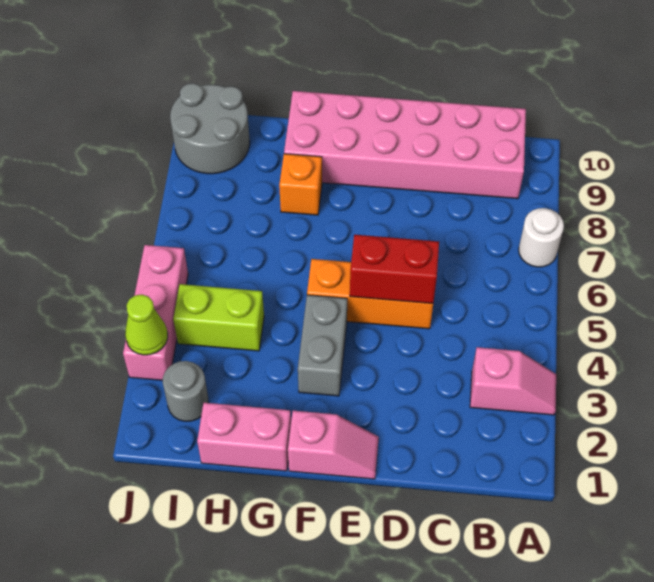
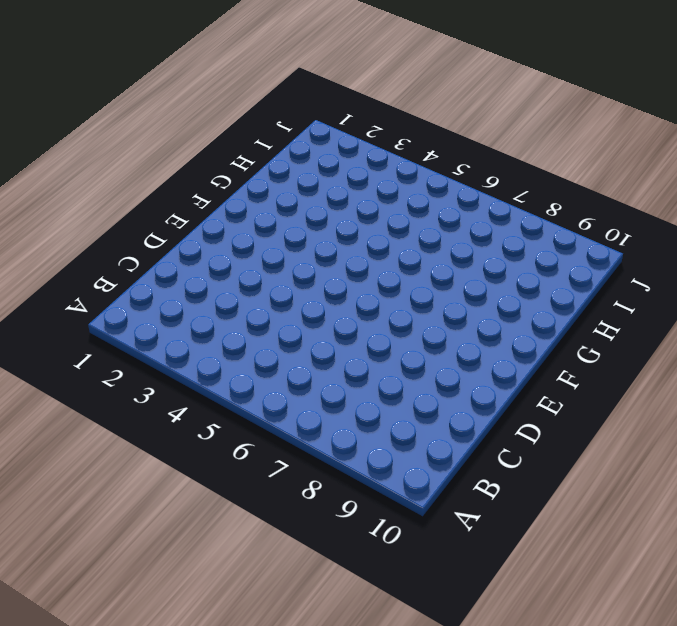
none -> pink 1x2 slope [470,347,556,415]
none -> white 1x1 round brick [519,208,564,267]
none -> pink 2x6 brick [284,91,526,199]

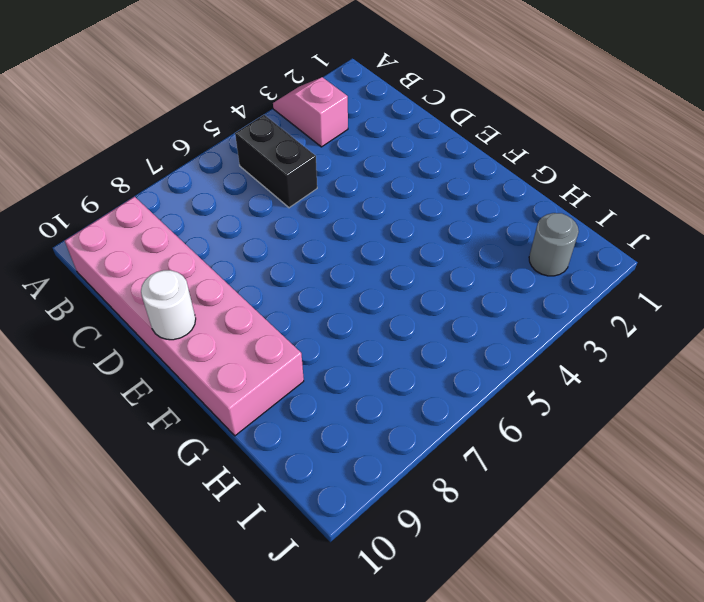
black 1x2 brick [235,115,317,208] -> none
white 1x1 round brick [141,270,196,340] -> white 1x1 round brick moved to [519,208,564,267]
none -> orange 1x3 brick [307,259,433,329]
none -> pink 1x2 slope [288,411,379,479]
none -> grey 1x2 brick [298,295,347,396]

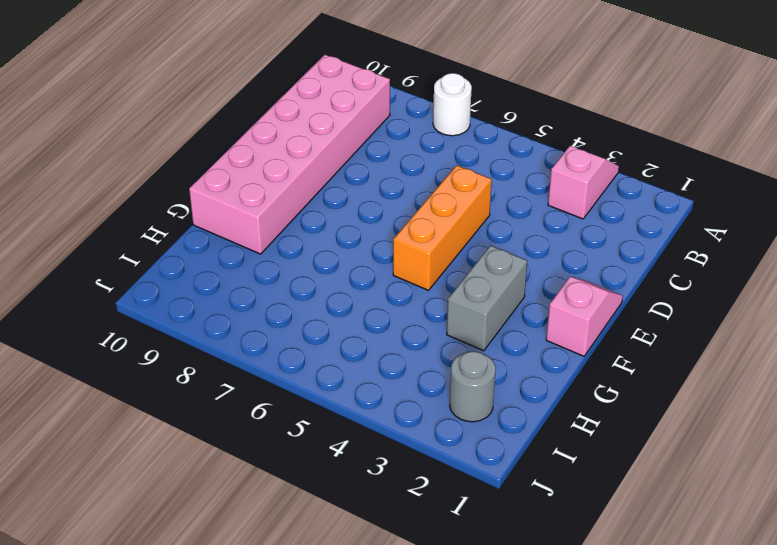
grey 1x2 brick [447,245,527,351] -> grey 1x2 brick turned to [298,295,347,396]
none -> pink 1x2 brick [197,403,291,471]
none -> orange 1x1 brick [279,154,322,215]
none -> lime 1x2 brick [173,284,264,351]

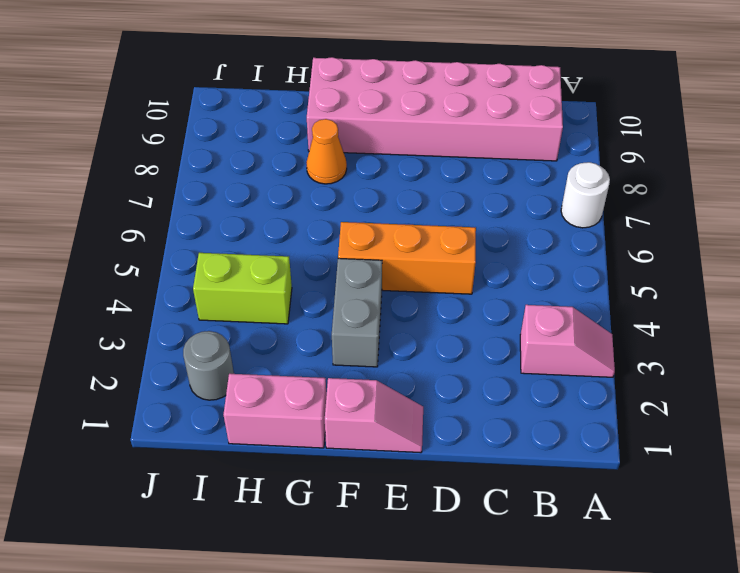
orange 1x1 cone [306,119,347,184] -> orange 1x1 brick [279,154,322,215]
none -> grey 2x2 round brick [170,83,250,174]
none -> pink 1x3 brick [123,245,188,380]
none -> red 1x2 brick [350,235,439,304]

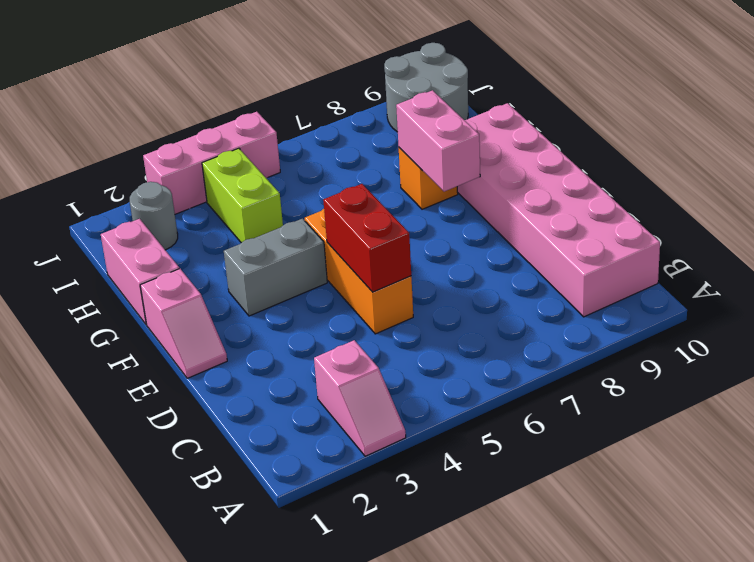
pink 1x2 brick [396,90,480,192] -> none
none -> white 1x1 round brick [519,208,564,267]
none -> lime 1x1 cone [125,295,168,355]

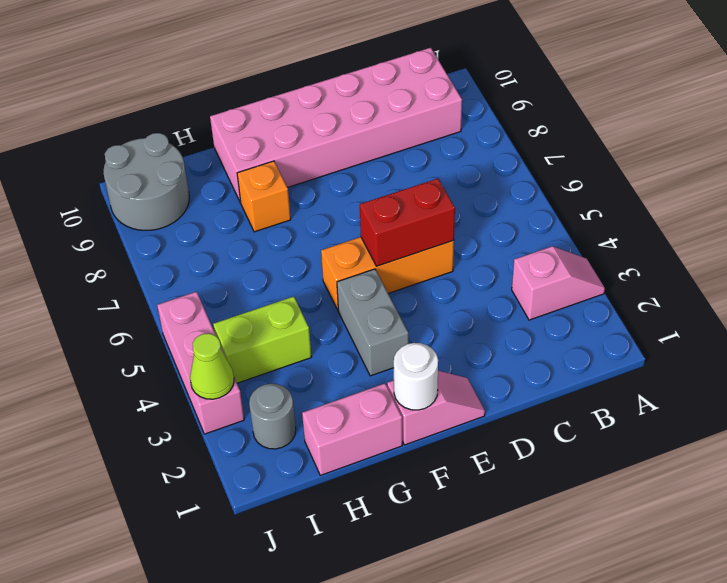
white 1x1 round brick [394,343,438,410] -> white 1x1 round brick moved to [519,208,564,267]

